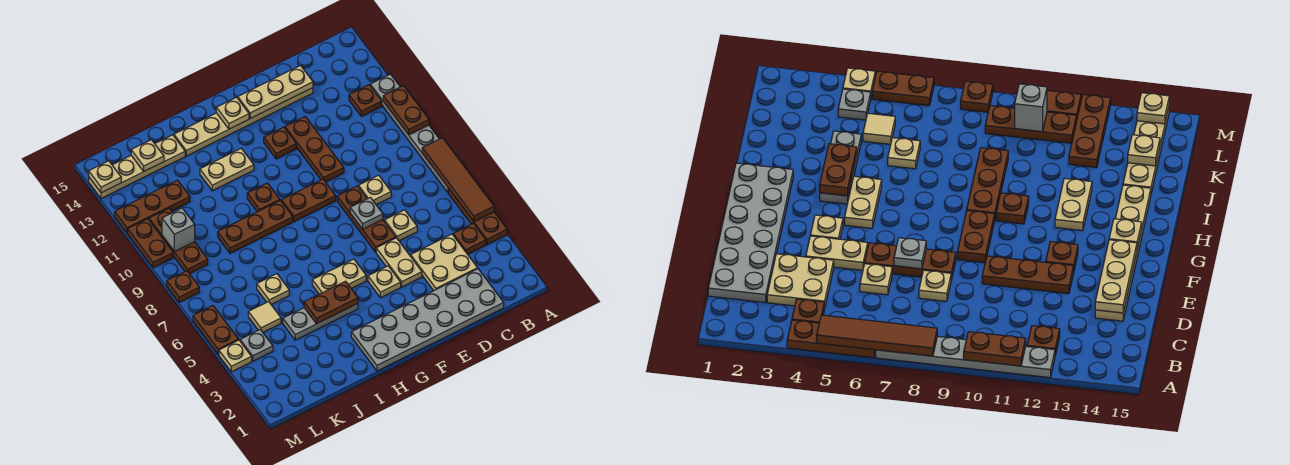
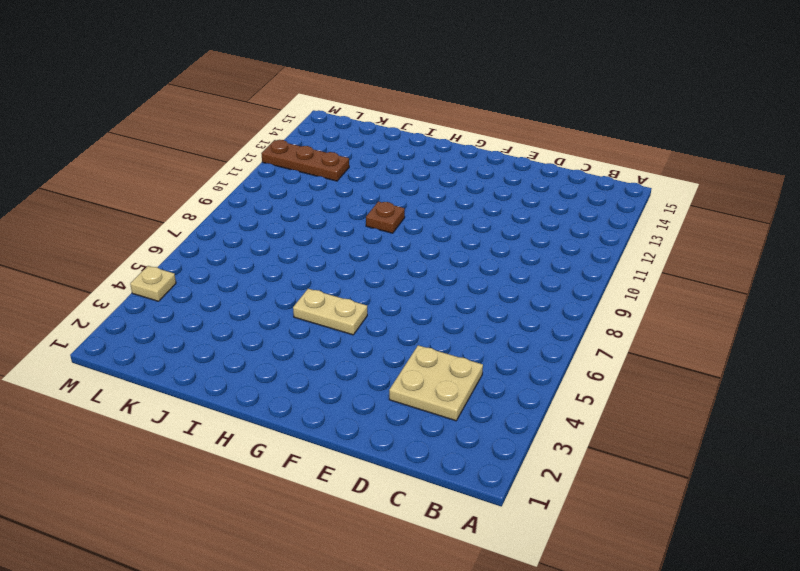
none -> brown 1x3 plate [448,188,507,245]
none -> grey 1x6 plate [370,74,448,192]
none -> brown 1x1 plate [453,223,486,254]
none -> brown 1x1 plate [349,85,382,117]

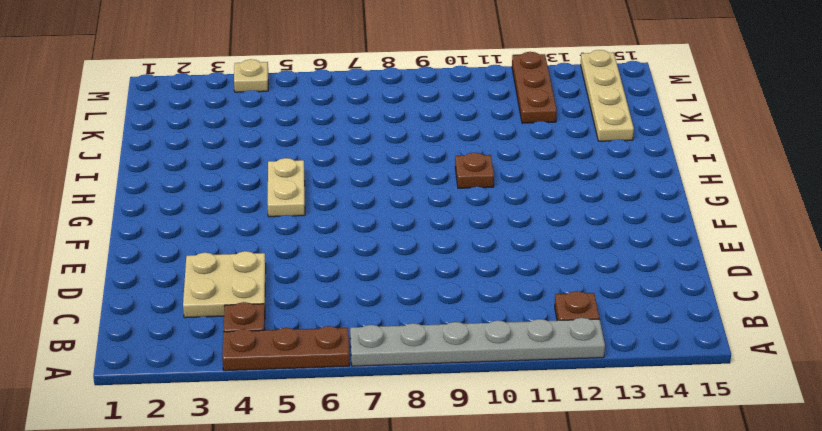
none -> grey 2x6 plate [351,269,504,371]
none -> tan 1x1 plate [385,210,417,241]
none -> tan 1x1 plate [359,175,391,205]
none -> tan 1x6 plate [174,88,313,156]

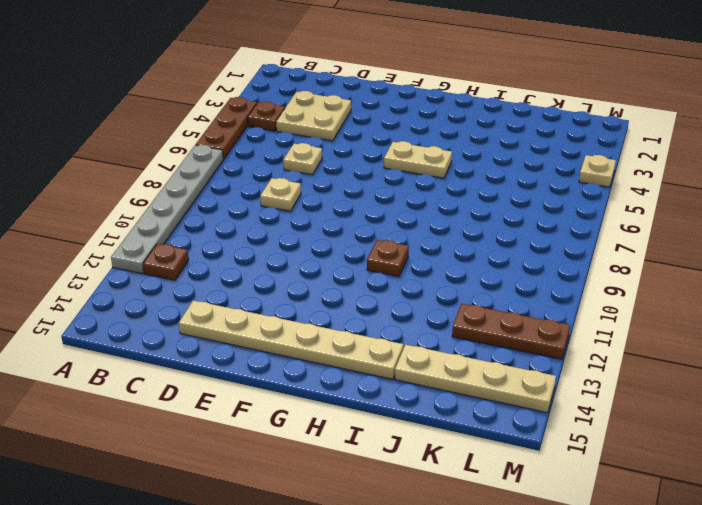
none -> grey 2x6 plate [351,269,504,371]
none -> tan 1x2 plate [376,238,422,287]
none -> brown 1x3 plate [337,186,396,252]
none -> brown 1x3 plate [285,117,344,182]

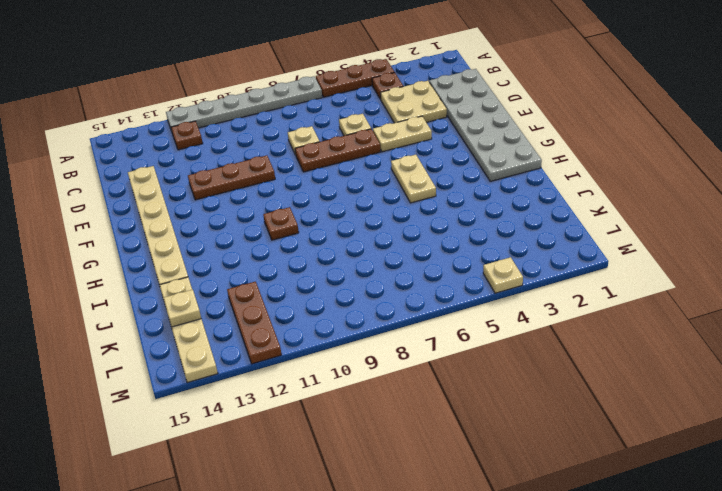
none -> tan 1x1 plate [368,266,401,298]
none -> brown 1x2 plate [282,179,336,222]
none -> brown 1x1 plate [264,127,296,159]
none -> grey 1x3 plate [283,304,358,340]

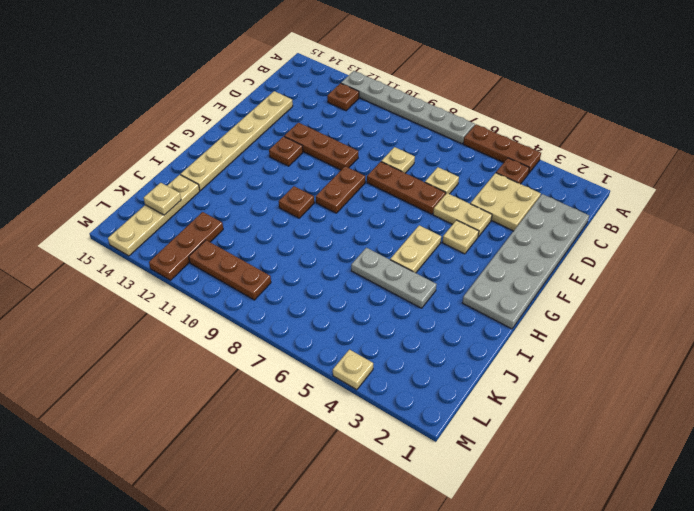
grey 1x3 plate [351,248,437,308] -> grey 1x3 plate turned to [283,304,358,340]
none -> brown 1x3 plate [218,200,293,253]
none -> tan 1x2 plate [200,148,254,191]
none -> tan 1x1 plate [257,274,289,305]
none -> tan 1x1 tile [248,302,281,332]

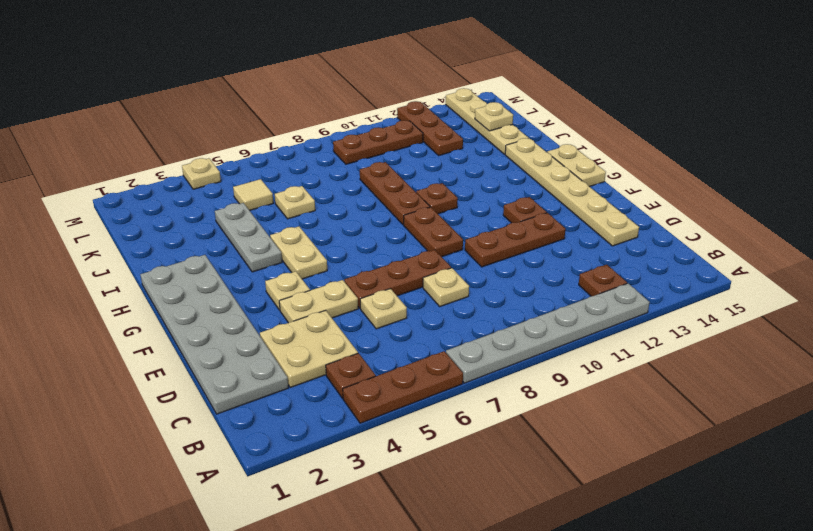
tan 1x2 plate [547,144,606,187] -> tan 1x2 plate moved to [200,148,254,191]
none -> grey 1x1 plate [240,329,273,361]
none -> brown 1x2 plate [193,306,239,355]
none -> brown 1x1 plate [167,271,199,302]
none -> brown 1x2 plate [128,219,173,268]

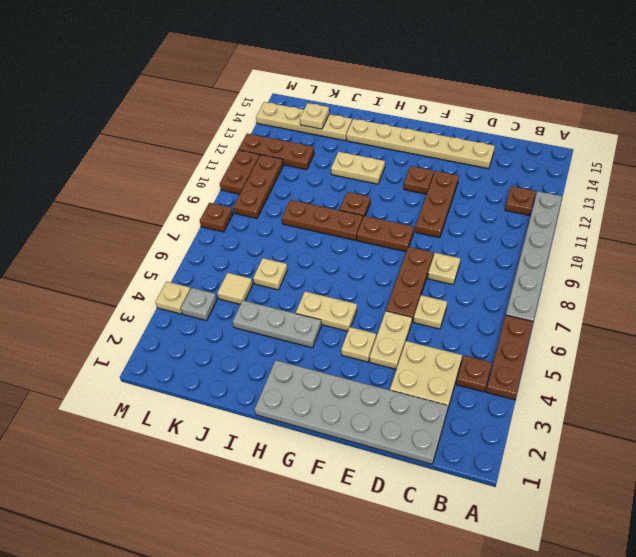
none -> brown 1x2 plate [193,306,239,355]
none -> brown 1x4 tile [422,138,494,221]
none -> brown 1x2 plate [383,86,429,135]
none -> tan 1x3 plate [238,66,313,119]

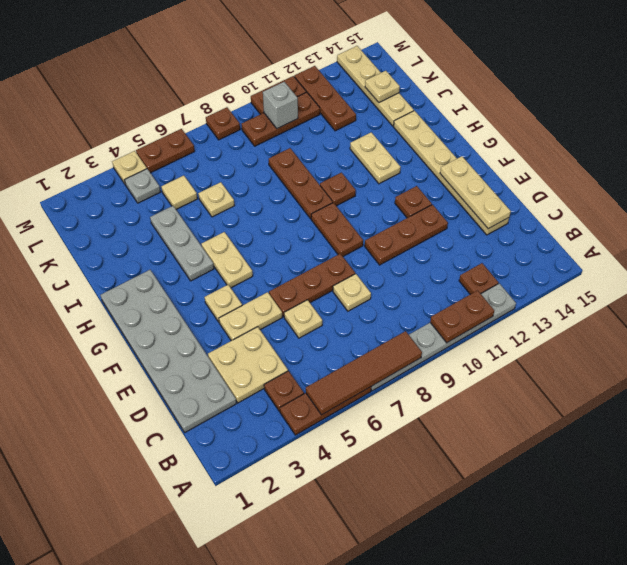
none -> grey 1x1 plate [350,197,383,229]
none -> tan 1x1 plate [216,97,249,129]
none -> brown 1x2 plate [304,281,358,324]
none -> tan 1x1 plate [89,161,121,193]

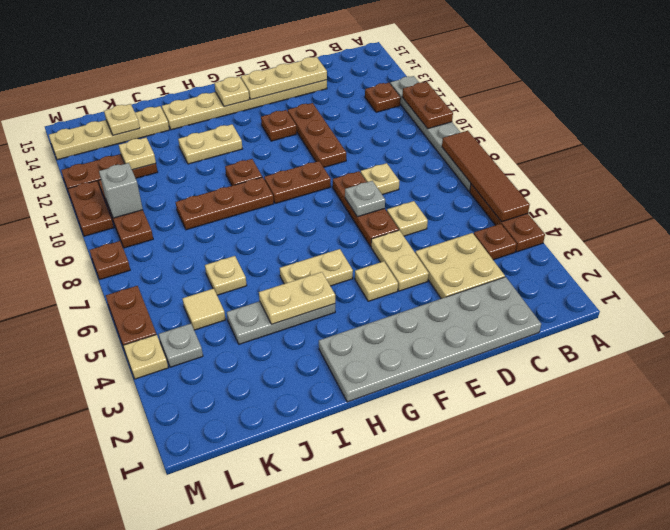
tan 1x2 plate [259,272,335,324] -> brown 1x2 plate [304,281,358,324]
tan 1x1 plate [119,138,156,170] -> tan 1x1 plate moved to [89,161,121,193]

